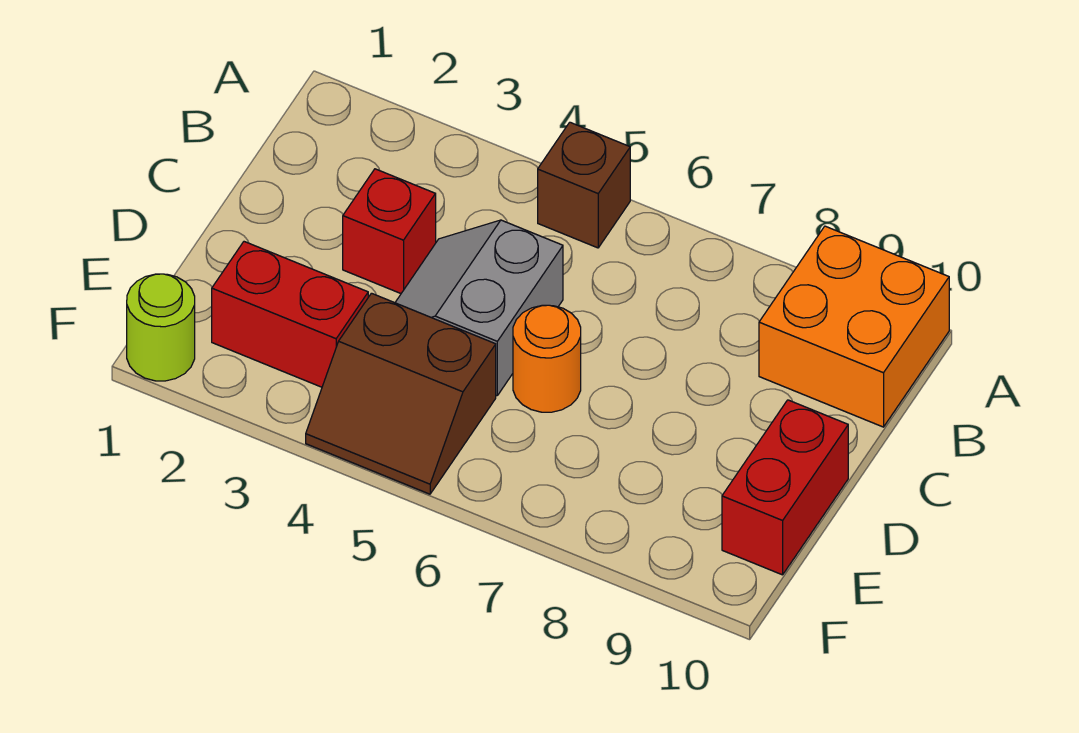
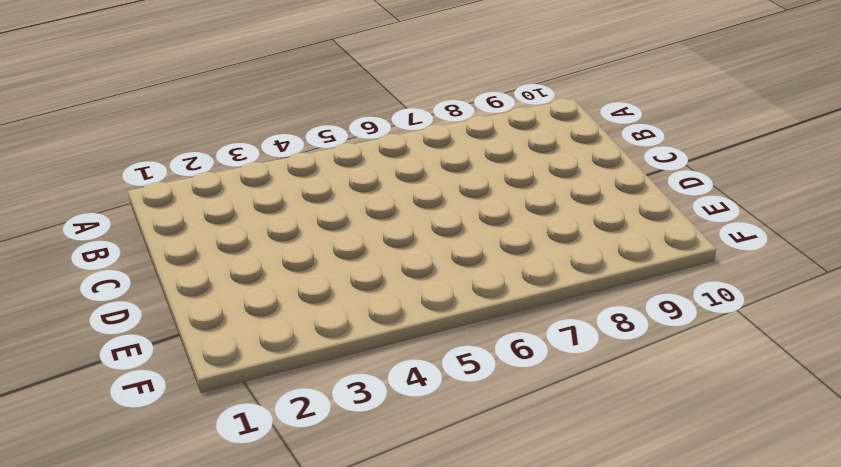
none -> brown 1x1 brick [538,122,630,248]
none -> orange 2x2 brick [759,226,949,427]

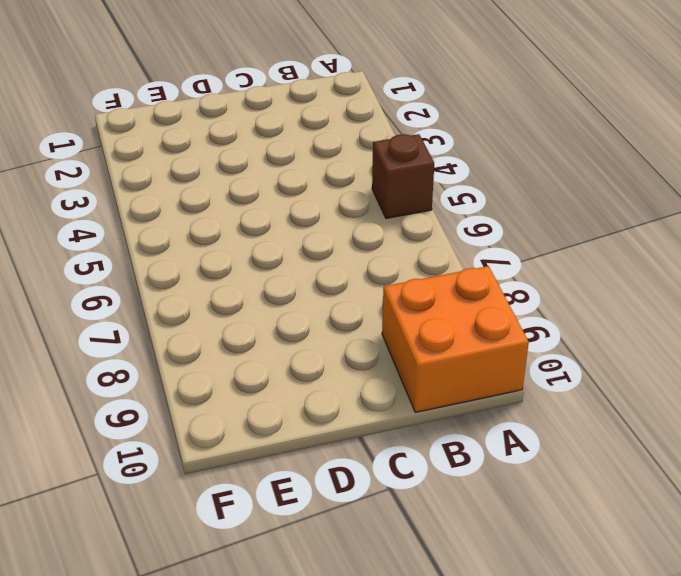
none -> red 1x1 brick [343,169,436,293]
none -> grey 2x2 slope [395,220,563,396]

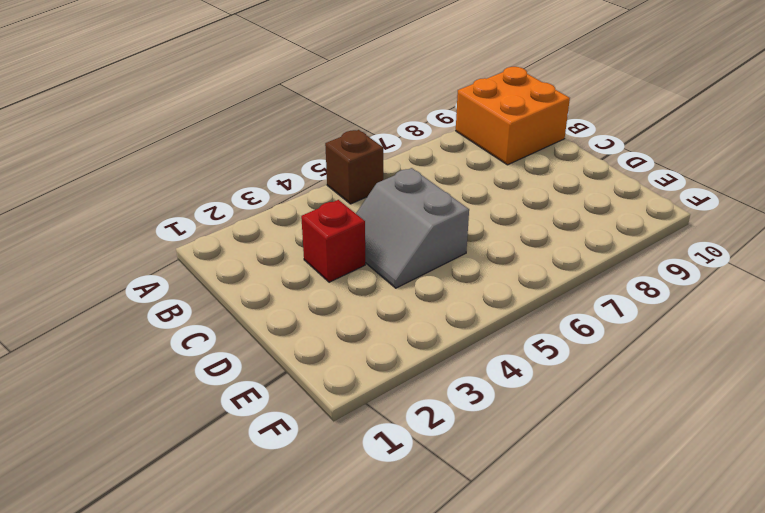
none -> orange 1x1 round brick [513,305,581,412]
none -> red 1x2 brick [722,400,848,575]

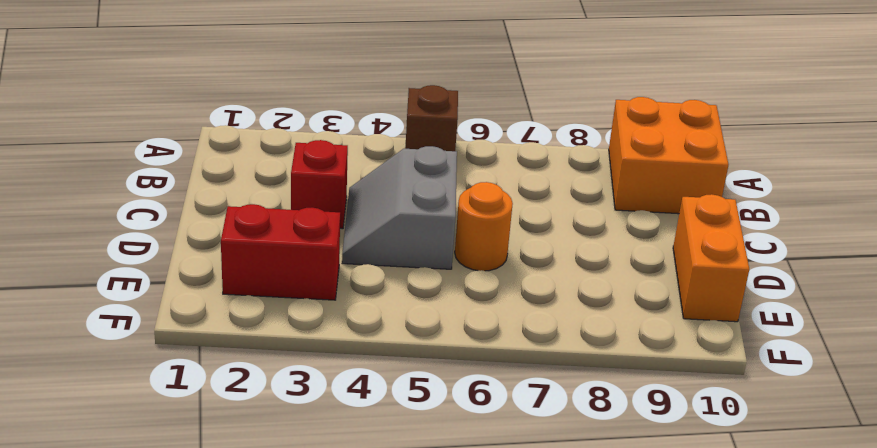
orange 1x2 brick [673,194,749,322] -> red 1x2 brick [722,400,848,575]
none -> brown 2x2 slope [306,293,496,494]
none -> lime 1x1 round brick [127,274,195,381]

